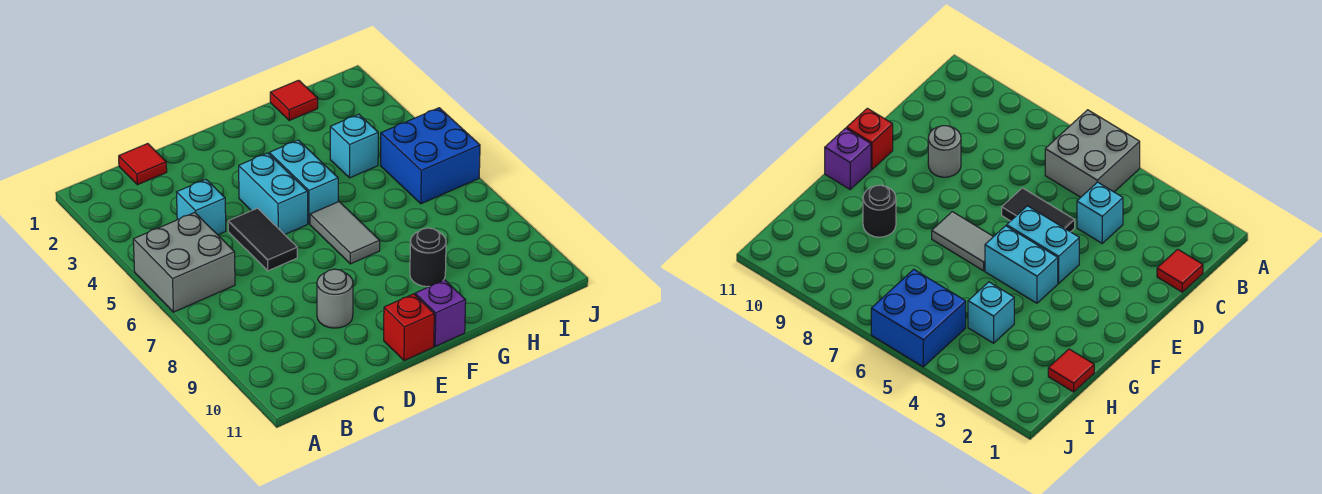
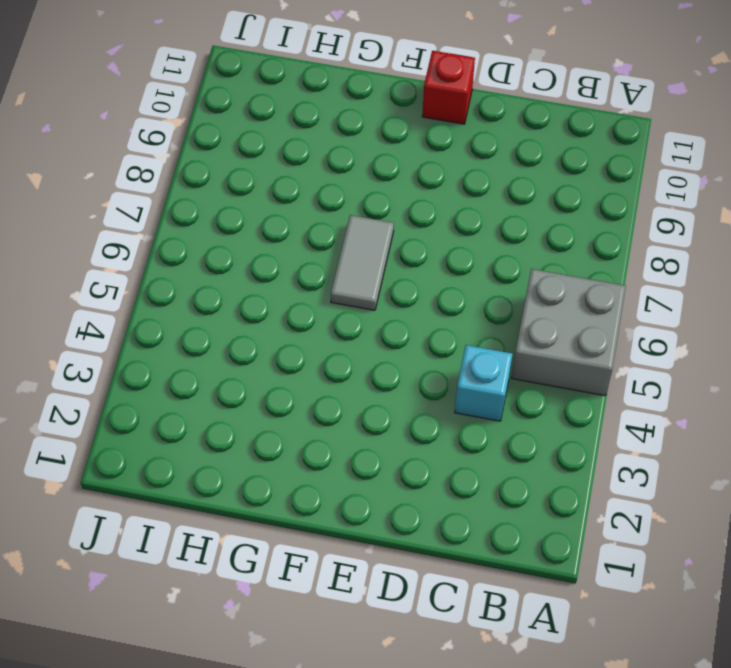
none -> red 1x1 tile [119,144,167,185]
none -> black 1x2 tile [228,208,297,271]
none -> grey 1x1 round brick [317,269,353,328]

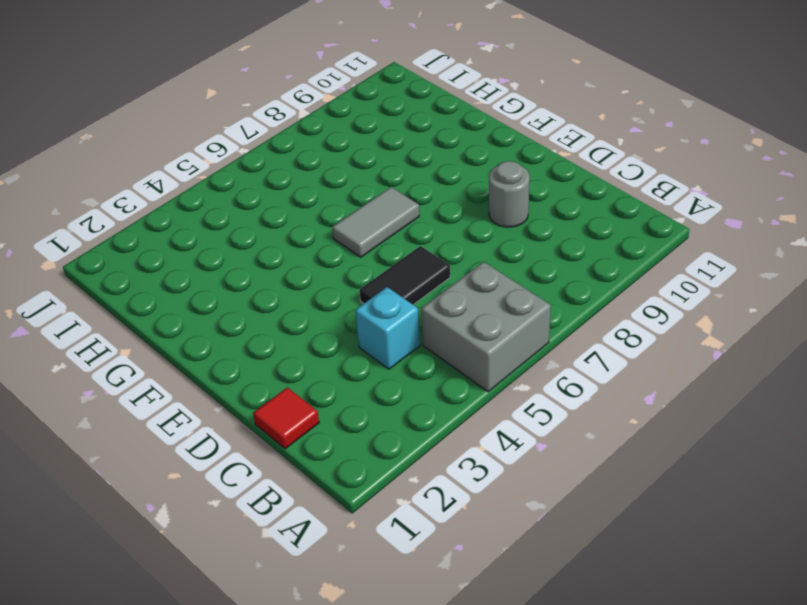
none -> cyan 1x2 brick [239,153,308,235]
none -> red 1x1 brick [384,294,434,361]
none -> cyan 1x2 brick [269,140,338,224]

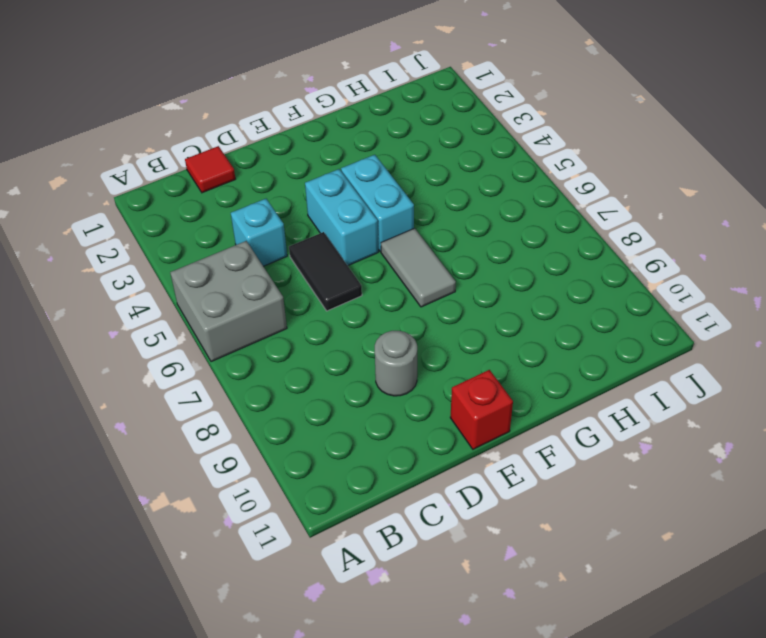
none -> purple 1x1 brick [415,280,466,346]
none -> black 1x1 round brick [410,228,446,287]
none -> red 1x1 tile [270,80,318,120]

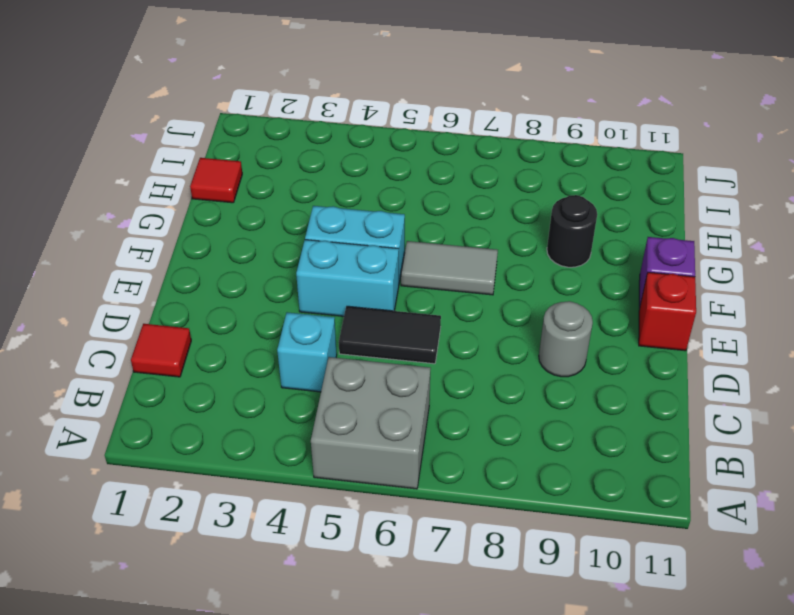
none -> cyan 1x1 brick [330,114,378,178]
none -> blue 2x2 brick [381,108,480,204]

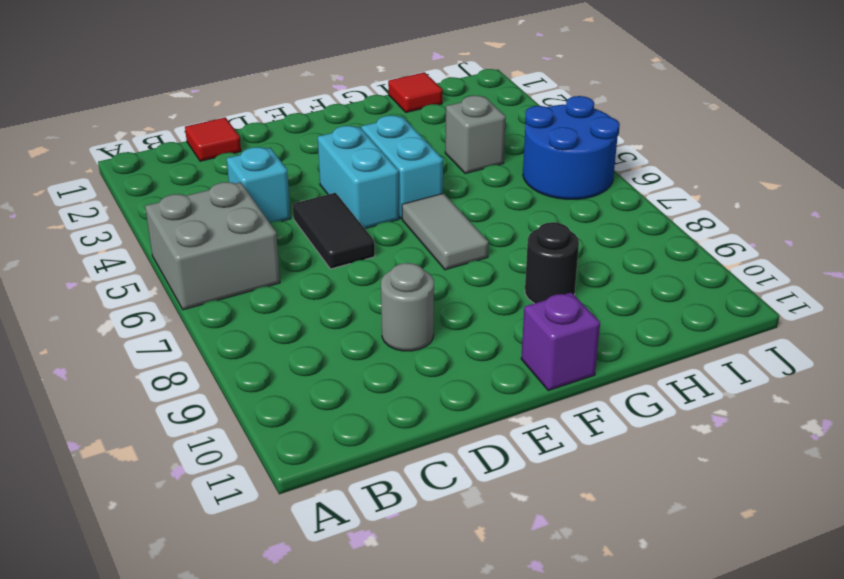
grey 1x1 brick [445,96,506,174] -> cyan 1x1 brick [330,114,378,178]
blue 2x2 round brick [523,96,620,199] -> blue 2x2 brick [381,108,480,204]
none -> red 1x1 brick [384,294,434,361]

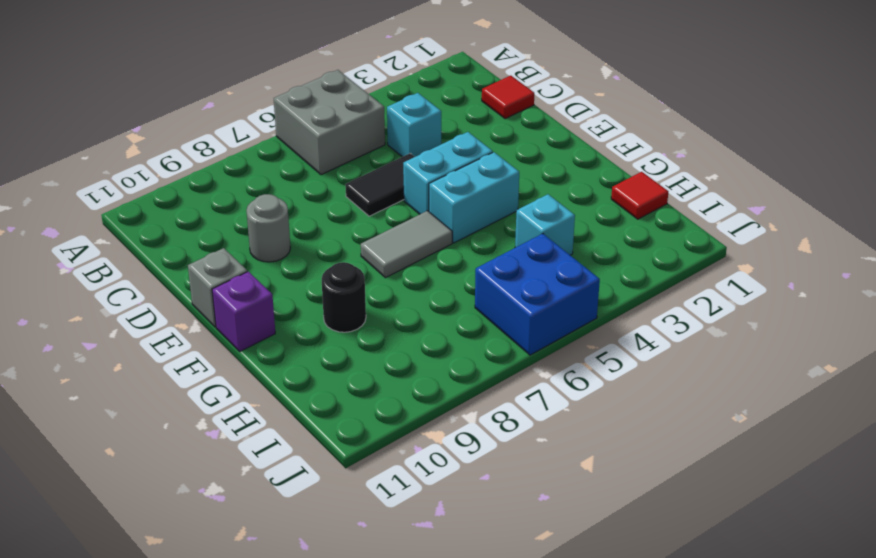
grey 1x1 brick [188,248,247,327] -> red 1x1 brick [384,294,434,361]

